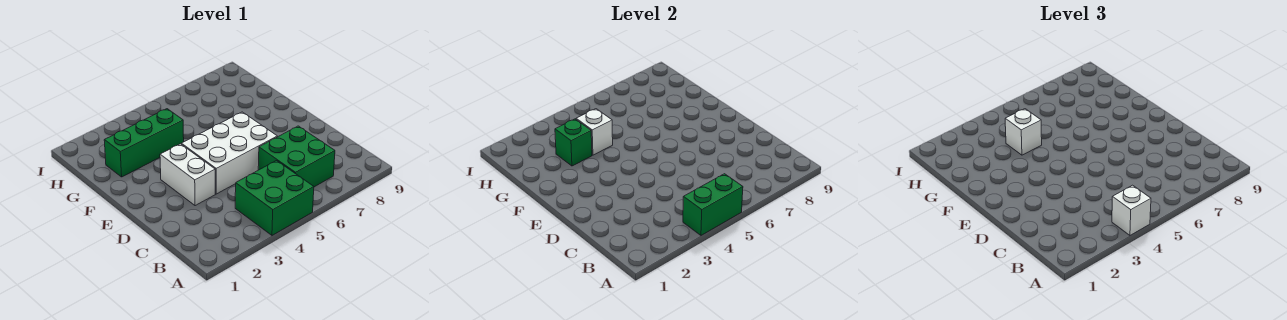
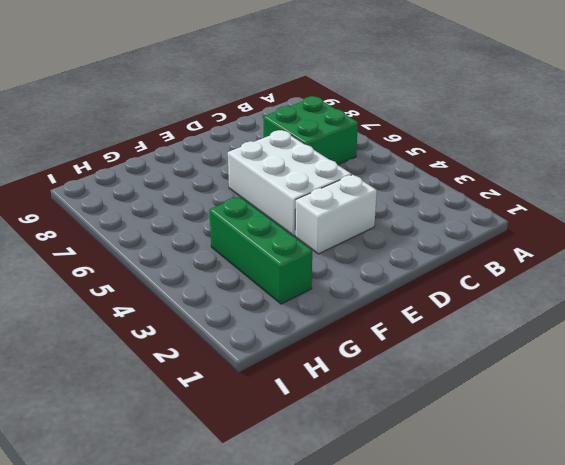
none -> green 2x2 brick [235,161,314,235]
none -> green 1x2 brick [683,174,743,235]

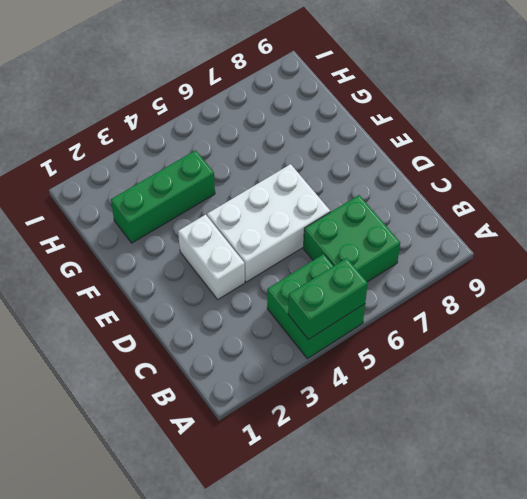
none -> green 1x1 brick [555,119,592,166]
none -> white 1x1 brick [576,109,613,155]

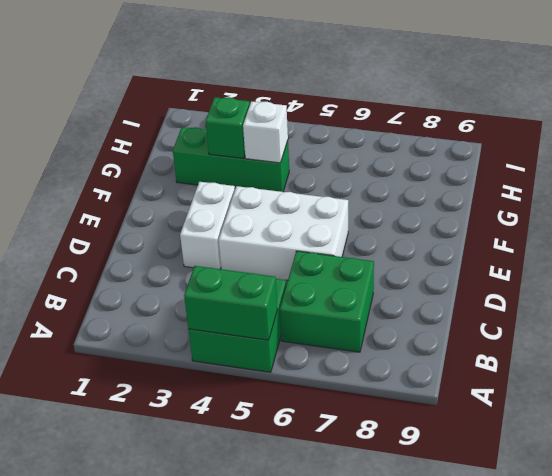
none -> white 1x1 brick [1112,185,1151,235]
none -> white 1x1 brick [1005,109,1042,155]

